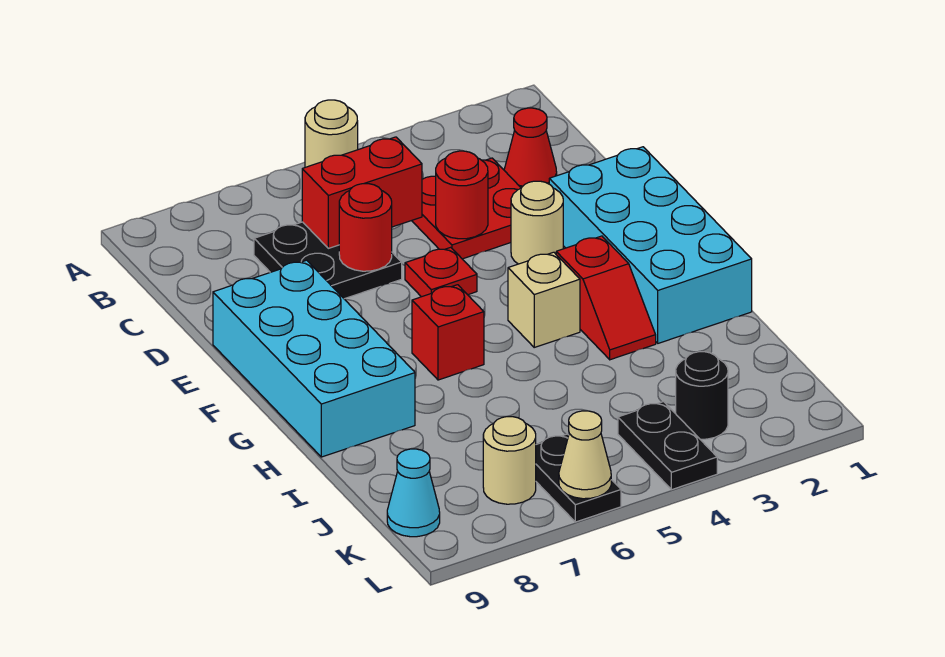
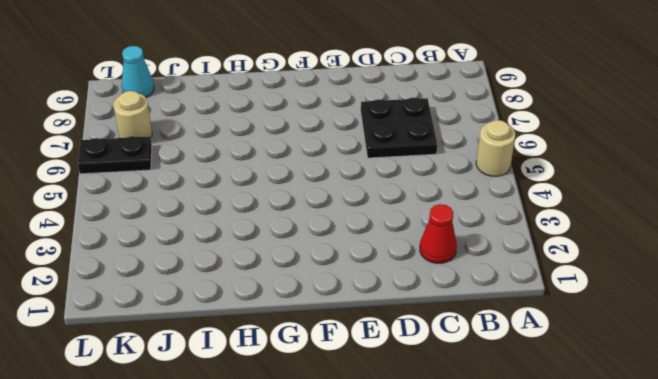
none -> red 2x2 plate [412,158,521,259]
none -> cyan 2x4 brick [549,147,752,343]
none -> tan 1x1 round brick [511,181,563,264]

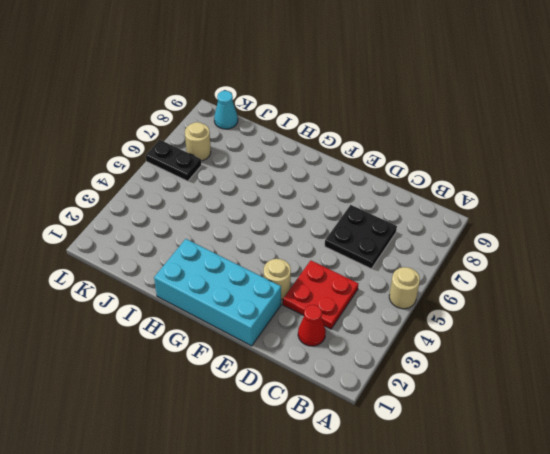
none -> red 1x1 plate [405,247,477,297]
none -> cyan 2x4 brick [213,260,415,457]
none -> red 1x2 slope [556,236,656,360]

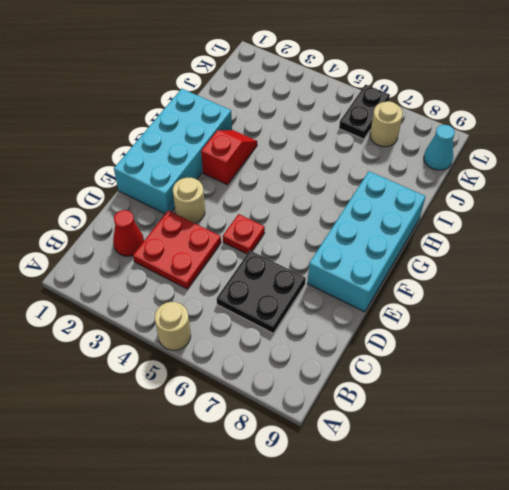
none -> tan 1x1 brick [508,252,580,347]
none -> red 1x1 brick [412,285,484,380]
none -> black 1x1 round brick [676,352,728,439]

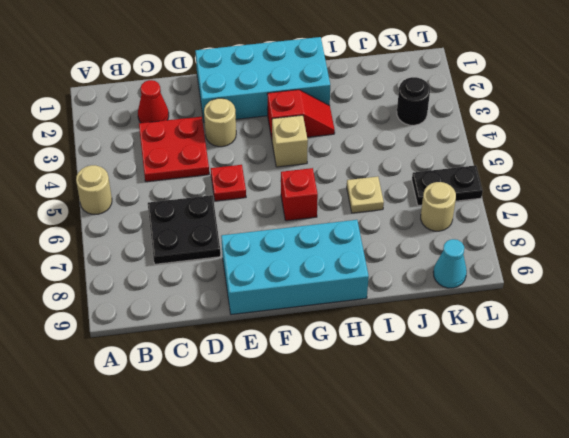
tan 1x1 plate [347,177,384,213] -> none
none -> black 1x2 plate [618,402,717,490]
none -> red 1x2 brick [302,137,422,248]
none -> red 1x1 round brick [436,151,488,239]

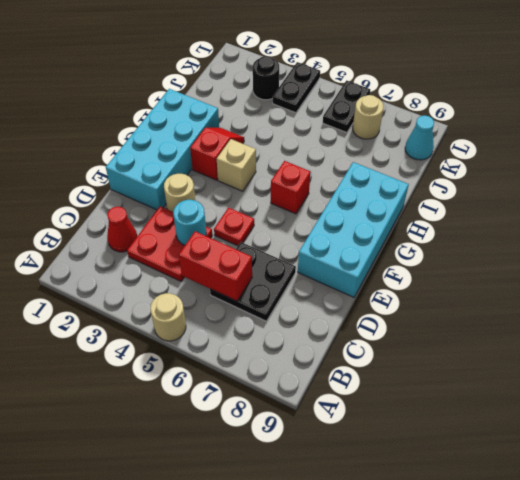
cyan 1x1 round brick [173,200,206,245] -> red 1x1 round brick [436,151,488,239]
none -> red 1x1 round brick [339,184,392,271]
none -> tan 1x1 cone [559,411,611,499]

